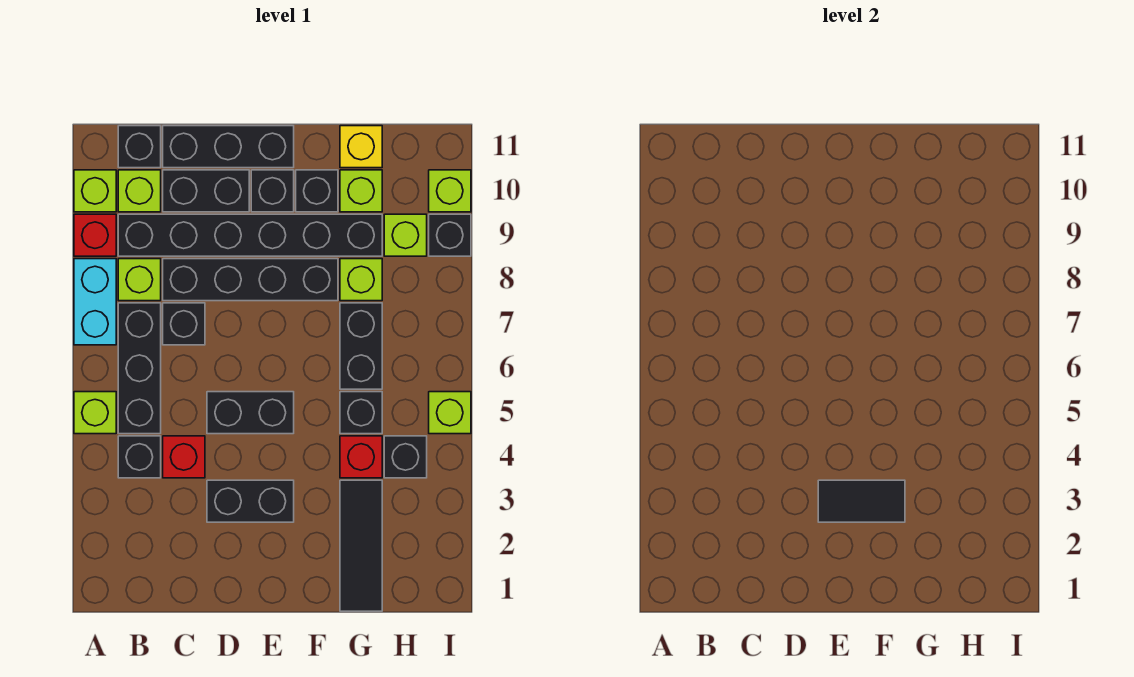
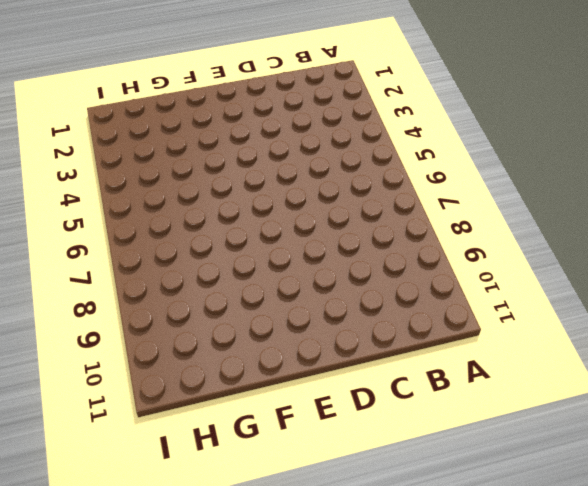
none -> lime 1x1 brick [74,392,116,434]
none -> cyan 1x2 brick [74,259,116,345]
none -> red 1x1 brick [74,214,116,256]
none -> lime 1x1 brick [74,170,116,212]

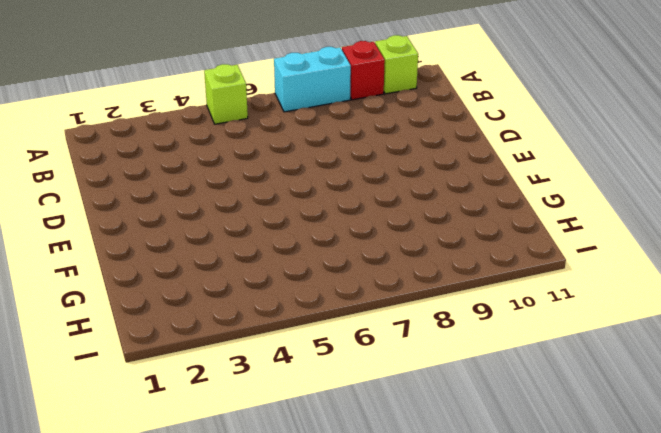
none -> black 1x1 brick [118,436,161,478]
none -> black 1x3 brick [118,303,161,434]
none -> lime 1x1 brick [118,259,161,301]
none -> black 1x6 brick [118,214,382,256]

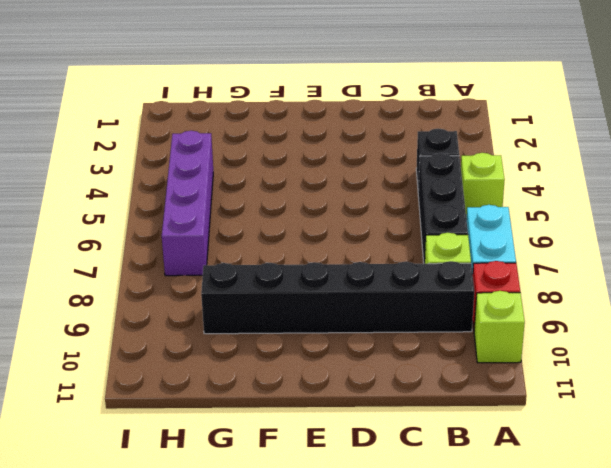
purple 1x4 brick [162,131,213,276] -> black 1x1 brick [384,436,427,478]
none -> lime 1x1 brick [118,170,161,212]
none -> black 1x1 brick [118,126,161,168]
none -> red 1x1 brick [163,436,205,478]
none -> black 1x1 brick [163,303,205,345]

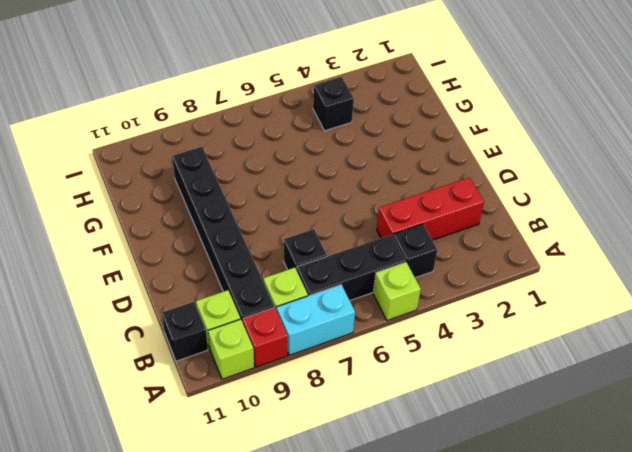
red 1x3 brick [377,178,484,240] -> red 1x1 brick [163,436,205,478]
none -> black 1x4 brick [163,259,338,301]
none -> black 1x2 brick [163,170,249,212]
none -> black 1x3 brick [163,126,294,168]
none -> black 1x2 brick [207,480,294,522]

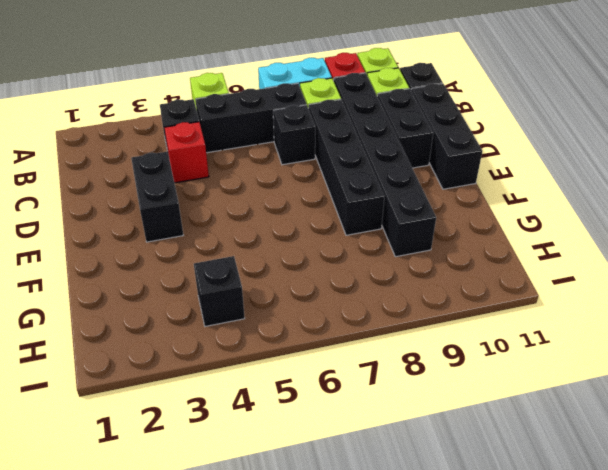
none -> black 1x2 brick [207,392,294,434]
none -> black 1x1 brick [251,170,294,212]
none -> black 1x1 brick [296,170,338,212]
none -> black 1x3 tile [340,480,382,611]

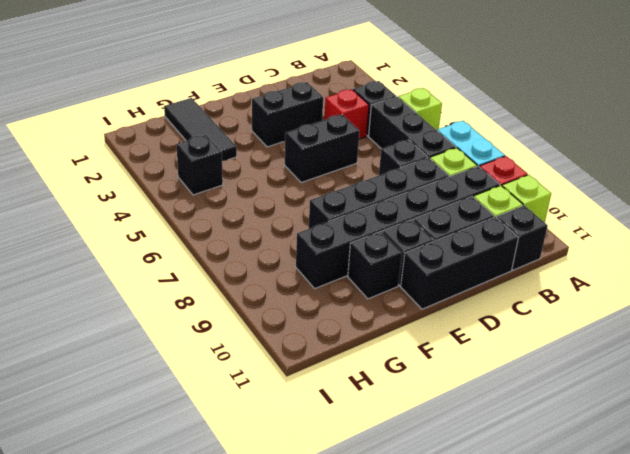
none -> red 1x1 brick [340,436,382,478]
none -> black 1x1 brick [340,392,382,434]
none -> black 1x2 brick [340,303,382,389]
none -> lime 1x1 brick [340,259,382,301]

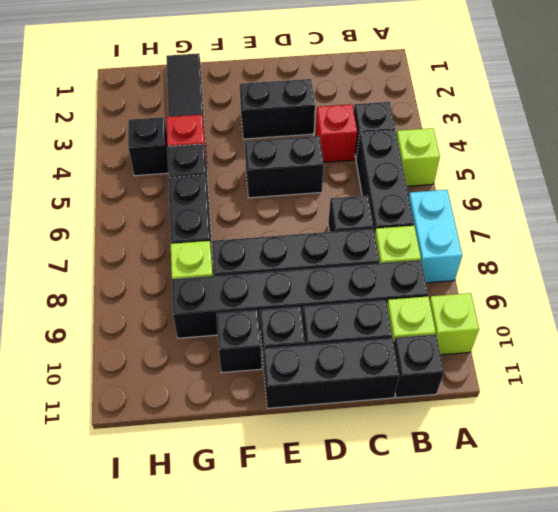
none -> red 1x1 brick [74,214,116,256]
none -> lime 1x1 brick [340,170,382,212]
none -> yellow 1x1 brick [340,126,382,168]
none -> lime 1x1 brick [384,214,427,256]

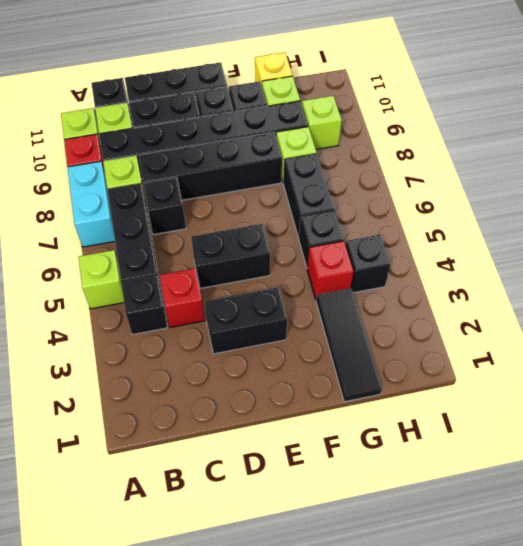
none -> lime 1x1 brick [429,392,471,434]
none -> black 1x1 brick [429,214,471,256]
none -> lime 1x1 brick [429,170,471,212]
none -> black 1x2 tile [818,480,905,522]

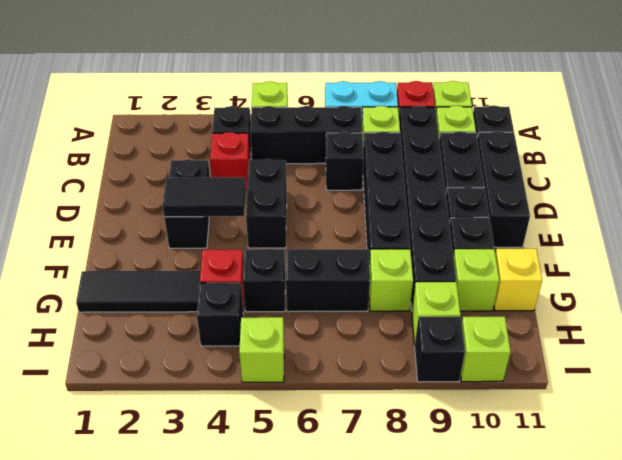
black 1x2 tile [163,177,246,217] -> black 1x2 tile turned to [818,480,905,522]

